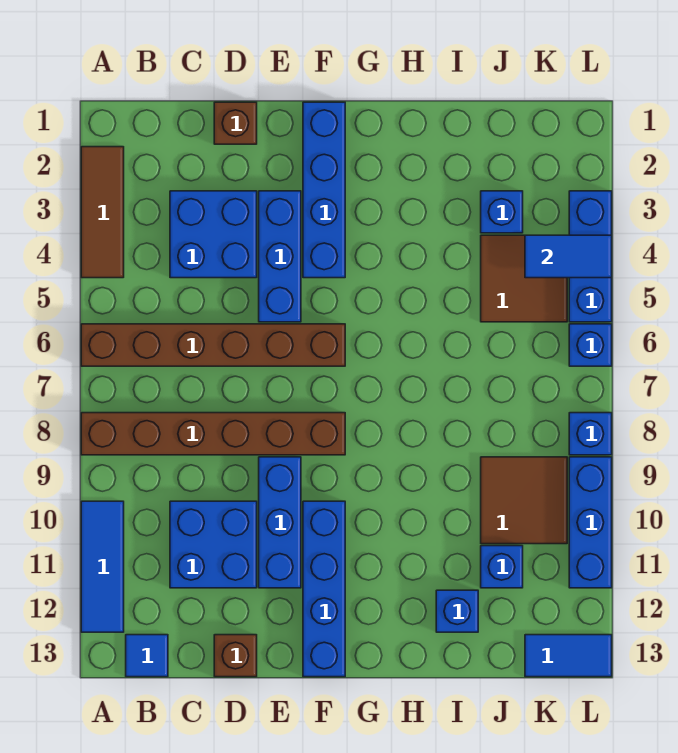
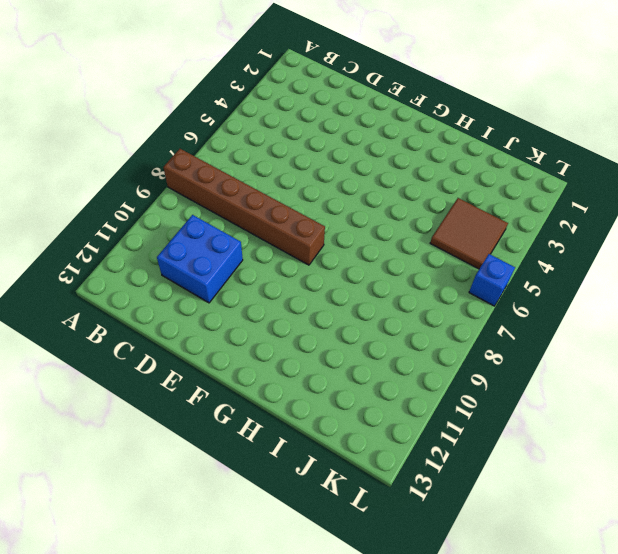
none -> brown 1x3 tile [81,147,124,278]
none -> brown 1x6 brick [81,324,345,366]
none -> blue 1x3 tile [81,501,124,632]

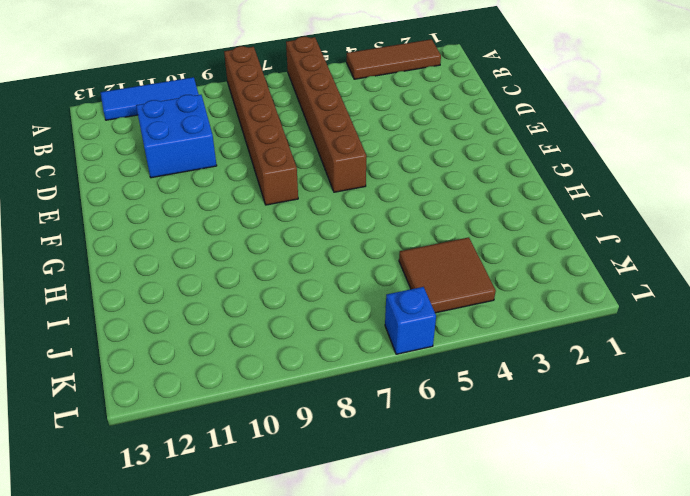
none -> blue 1x1 tile [126,635,168,677]
none -> blue 2x2 brick [170,191,257,278]
none -> brown 1x1 brick [214,102,257,144]

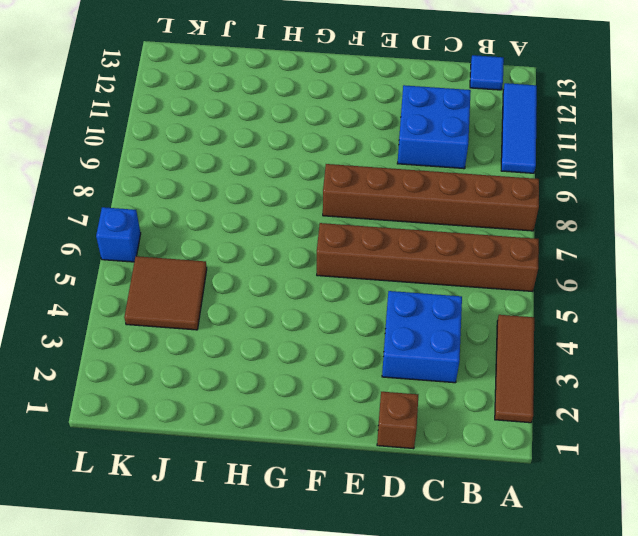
none -> brown 1x1 brick [214,635,257,677]
none -> blue 1x3 brick [259,191,301,322]
none -> blue 1x3 brick [259,457,301,588]

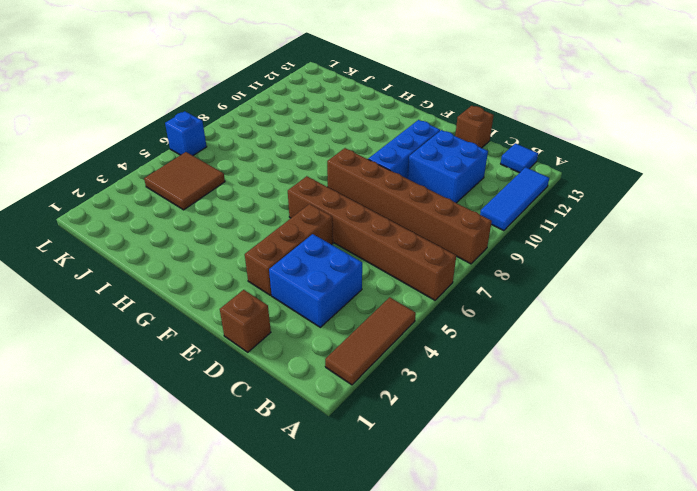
brown 1x3 brick [245,204,333,295] -> blue 1x3 brick [259,191,301,322]
none -> blue 1x4 brick [303,102,345,278]
none -> blue 1x4 brick [303,501,345,677]
none -> blue 1x1 brick [436,590,478,632]

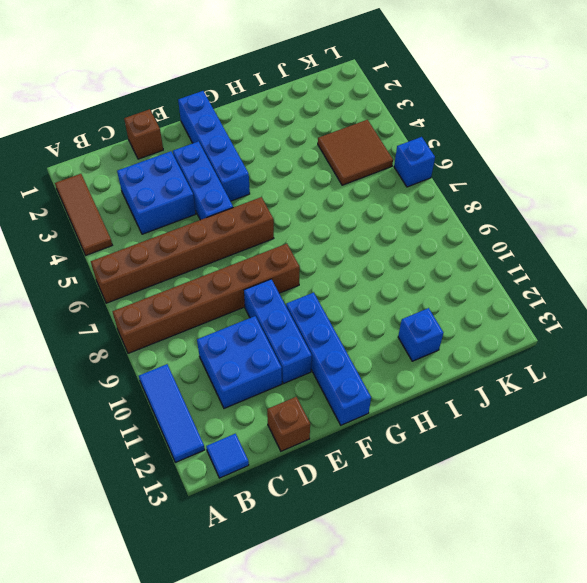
none -> blue 1x1 brick [481,191,523,233]
none -> brown 2x2 tile [481,457,567,544]
none -> blue 1x1 brick [481,546,523,588]

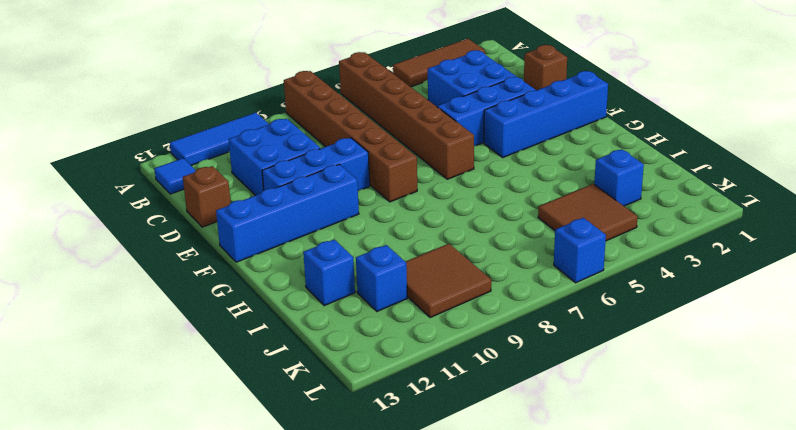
none -> blue 1x2 tile [525,635,612,677]
none -> blue 1x3 brick [569,191,612,322]
none -> blue 1x1 brick [569,413,612,455]

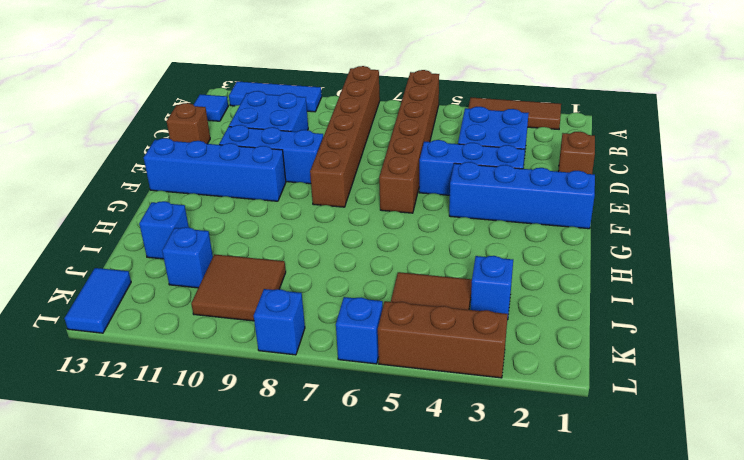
brown 1x3 brick [378,301,508,378] -> blue 1x3 brick [569,191,612,322]
none -> blue 1x3 brick [569,457,612,588]
none -> blue 1x2 tile [525,235,612,278]

